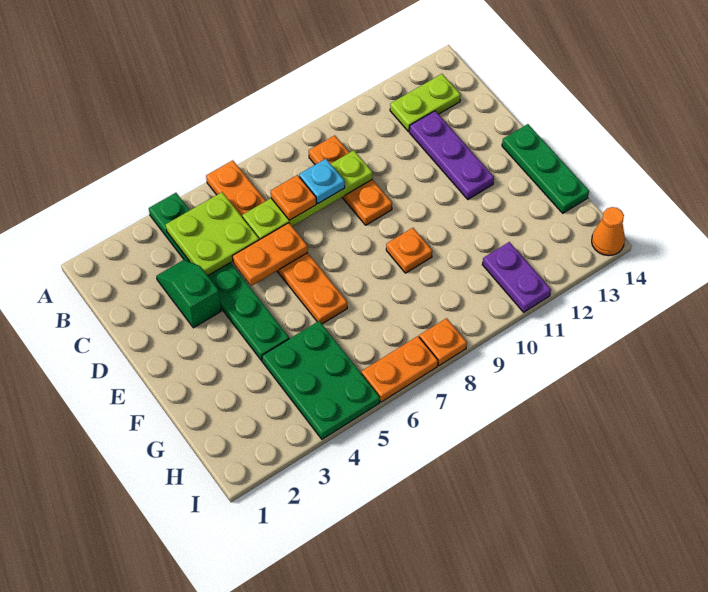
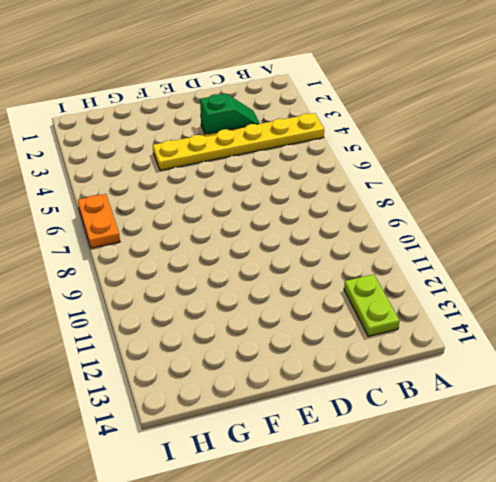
yellow 1x6 plate [153,113,324,170] -> green 1x6 plate [149,193,289,361]
none -> orange 1x6 plate [206,160,347,324]
none -> orange 1x3 plate [309,135,392,225]
none -> purple 1x3 plate [409,111,494,199]

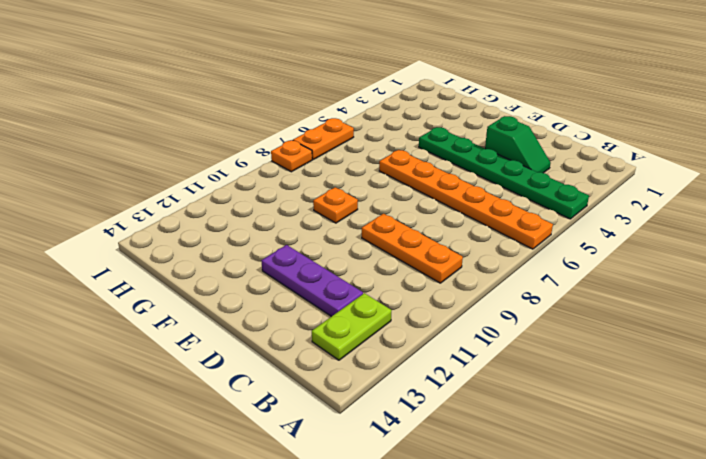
none -> green 1x3 plate [502,124,589,213]
none -> green 2x3 plate [262,321,380,439]
none -> purple 1x2 plate [482,242,551,312]

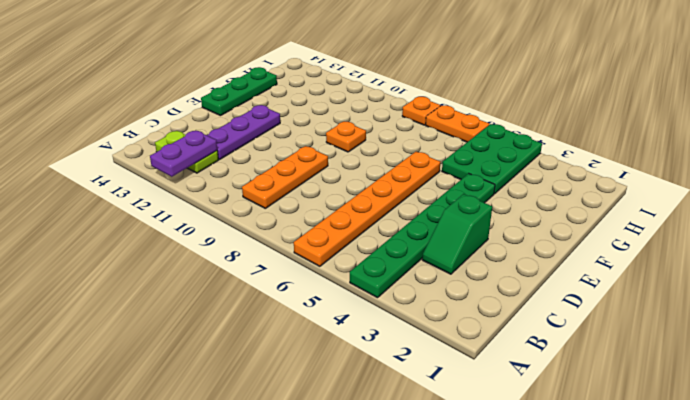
purple 1x2 plate [150,131,217,177] -> purple 1x2 plate moved to [482,242,551,312]
none -> orange 1x1 cone [592,207,625,256]
none -> lime 2x2 plate [166,192,259,276]
none -> lime 1x4 plate [242,150,373,240]

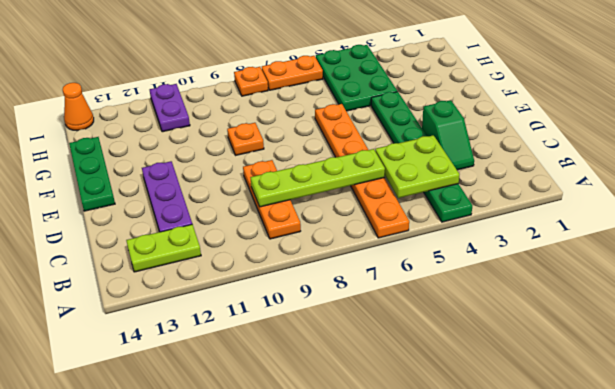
none -> orange 1x2 plate [232,223,308,286]
none -> orange 1x1 plate [271,175,316,220]
none -> cyan 1x1 plate [299,159,345,203]

